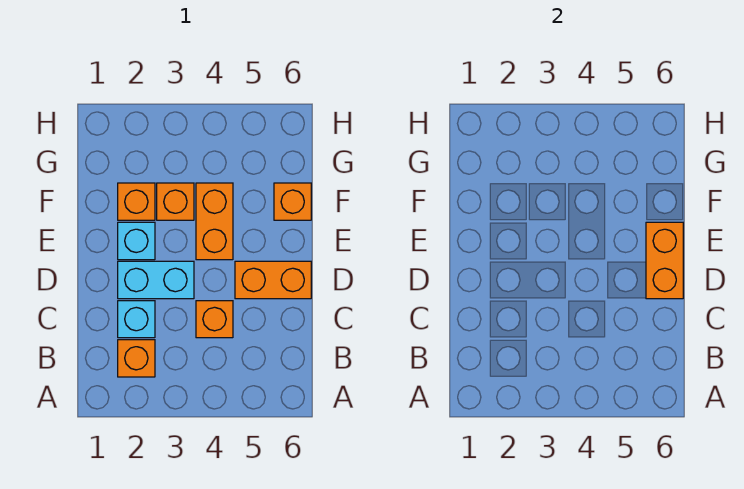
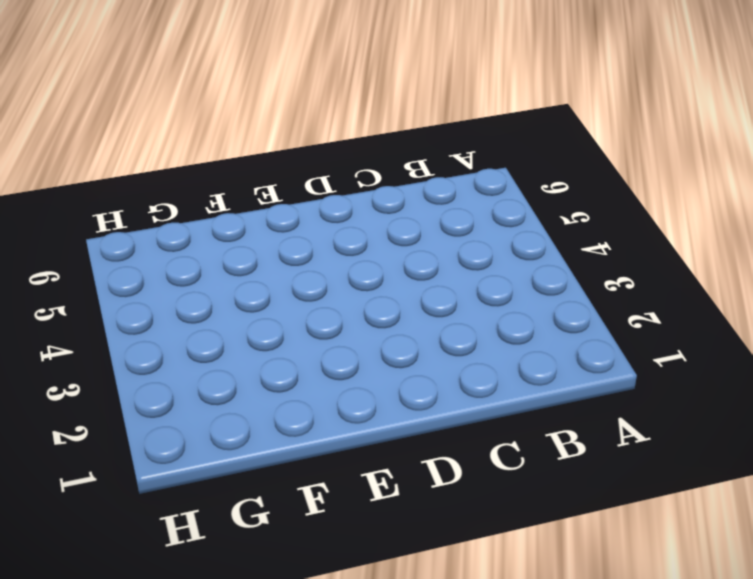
none -> orange 1x1 brick [118,340,155,377]
none -> cyan 1x1 brick [118,301,155,338]

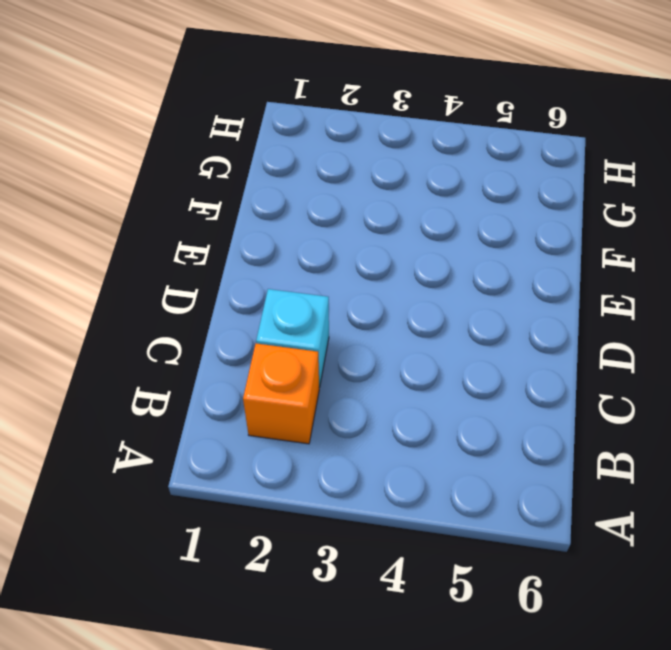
none -> orange 1x1 brick [196,301,233,338]
none -> cyan 1x2 brick [118,261,194,299]

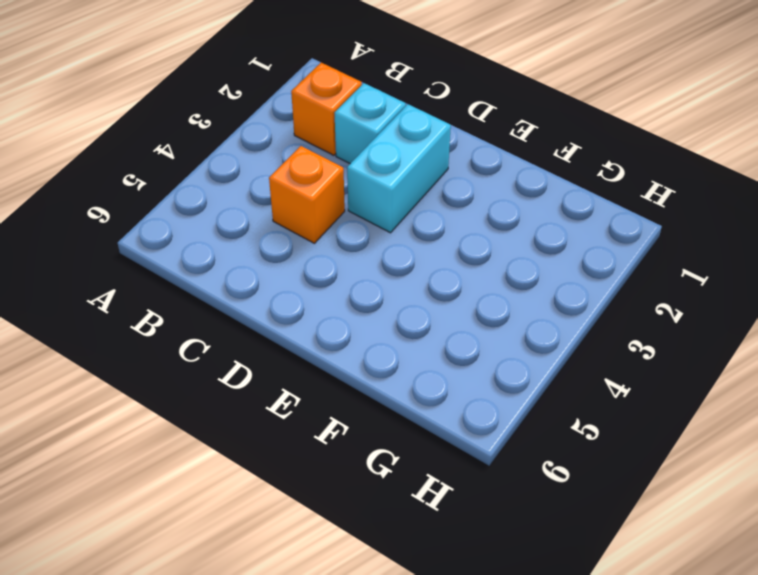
none -> orange 1x2 brick [235,261,311,299]
none -> cyan 1x1 brick [118,222,155,260]

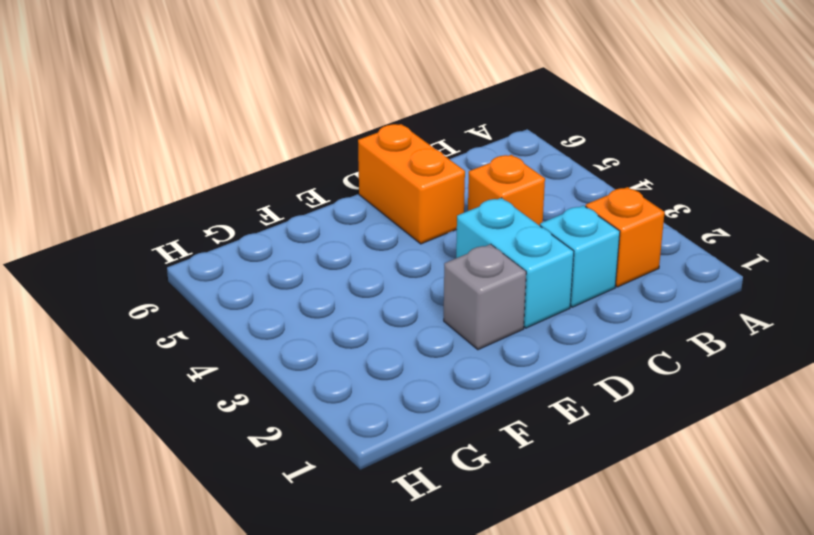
grey 1x1 brick [444,244,526,350] -> cyan 1x1 brick [118,222,155,260]
none -> orange 1x2 brick [196,183,233,260]
none -> orange 1x1 brick [118,183,155,220]

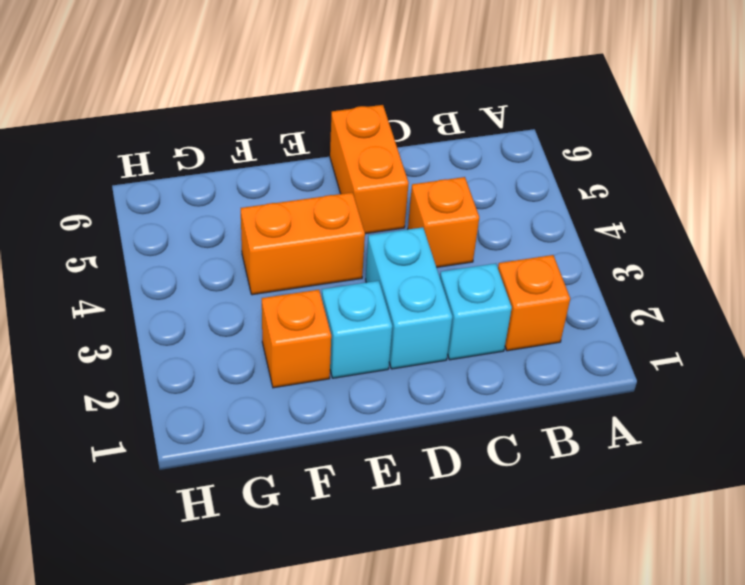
none -> orange 1x1 brick [157,183,194,220]
none -> orange 1x1 brick [274,183,311,220]

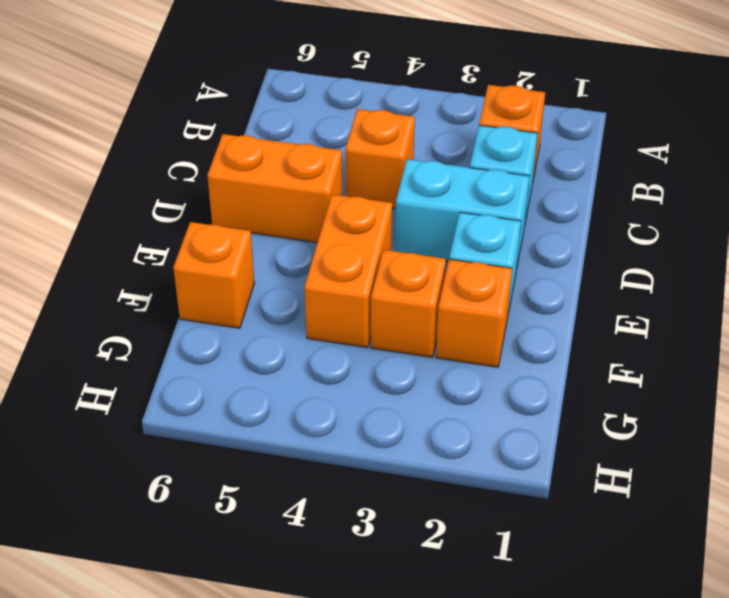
none -> orange 1x2 brick [646,222,683,299]

